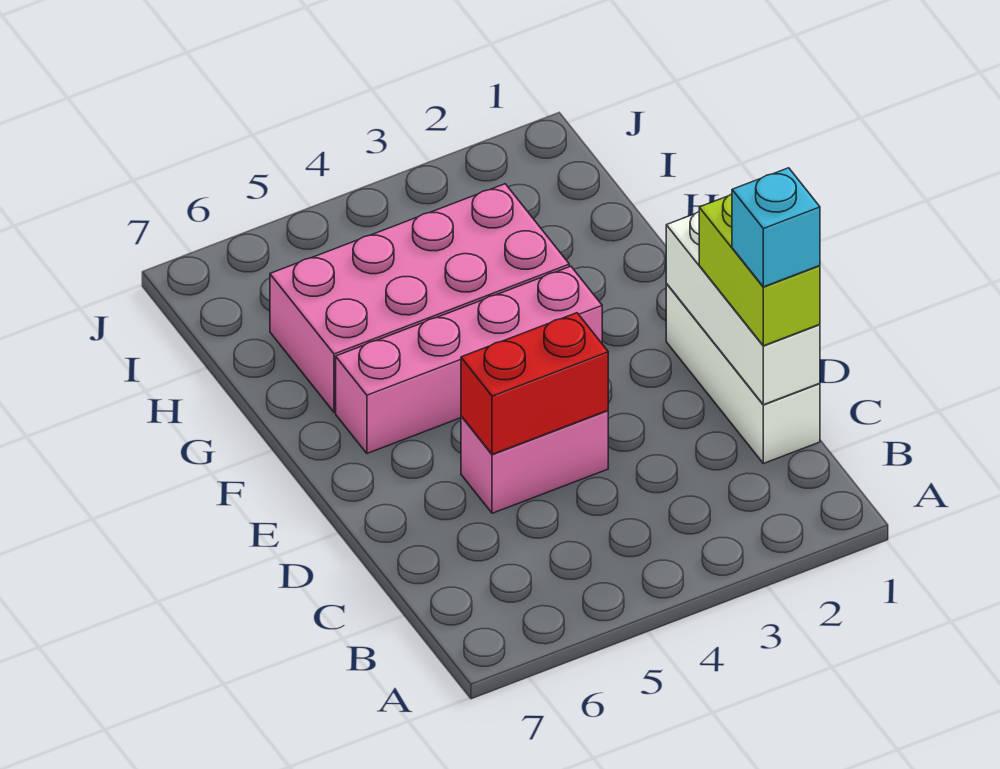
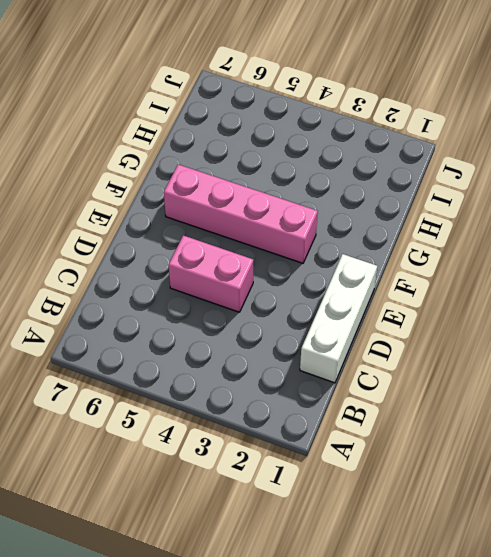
none -> pink 2x4 brick [270,184,569,412]
none -> white 1x3 brick [666,212,820,405]

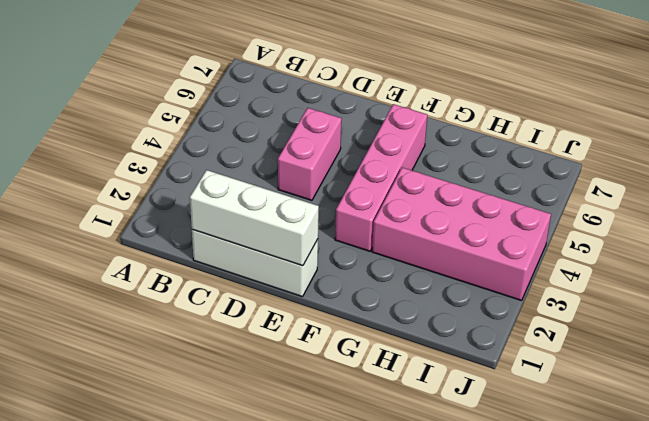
pink 2x4 brick [372,168,551,301] -> pink 2x4 brick turned to [270,184,569,412]
none -> red 1x2 brick [461,313,608,454]
none -> lime 1x2 brick [699,194,820,346]

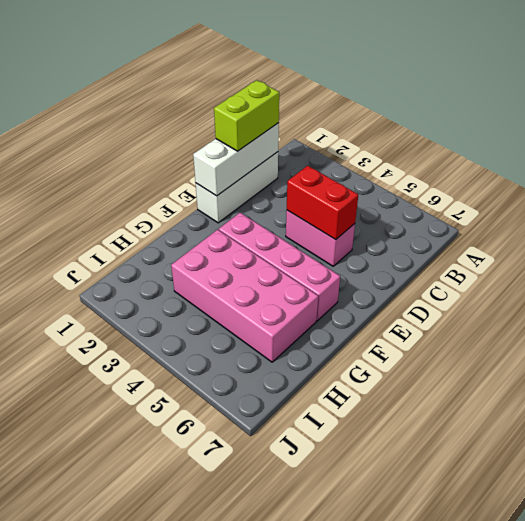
none -> cyan 1x1 brick [732,168,820,287]

